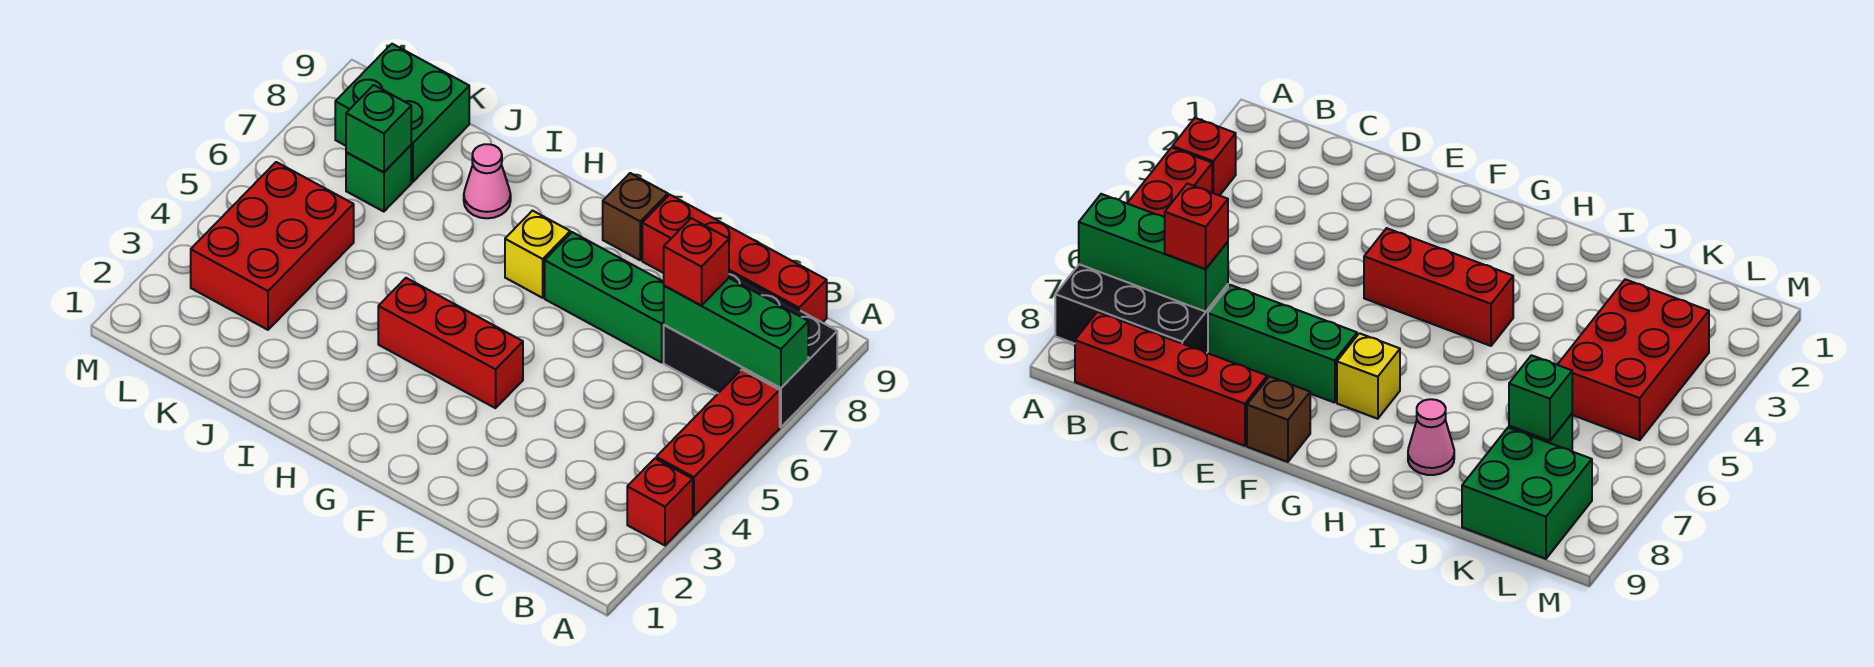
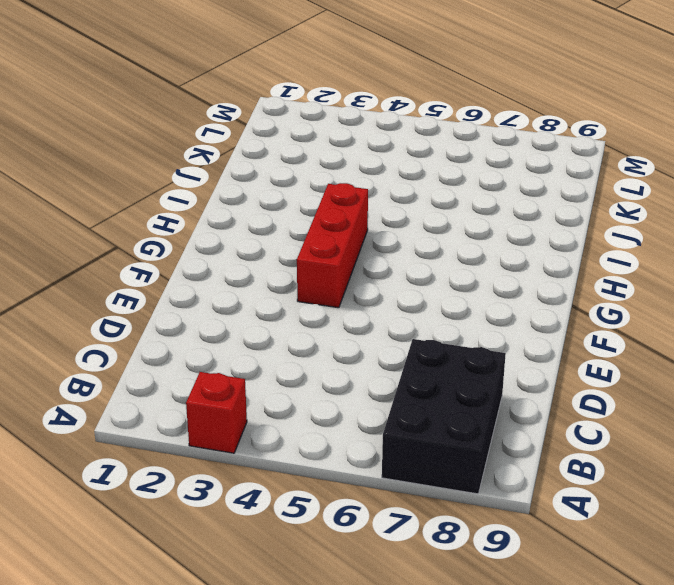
none -> red 1x3 brick [656,370,780,516]
none -> red 1x4 brick [642,195,827,323]
none -> green 1x3 brick [545,232,664,362]

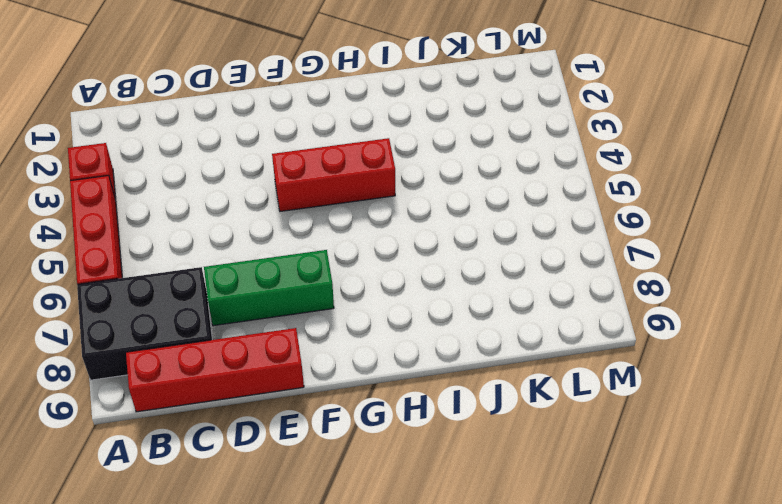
none -> brown 1x1 brick [603,173,668,260]
none -> yellow 1x1 brick [505,211,570,298]
none -> pink 1x1 cone [464,144,511,218]

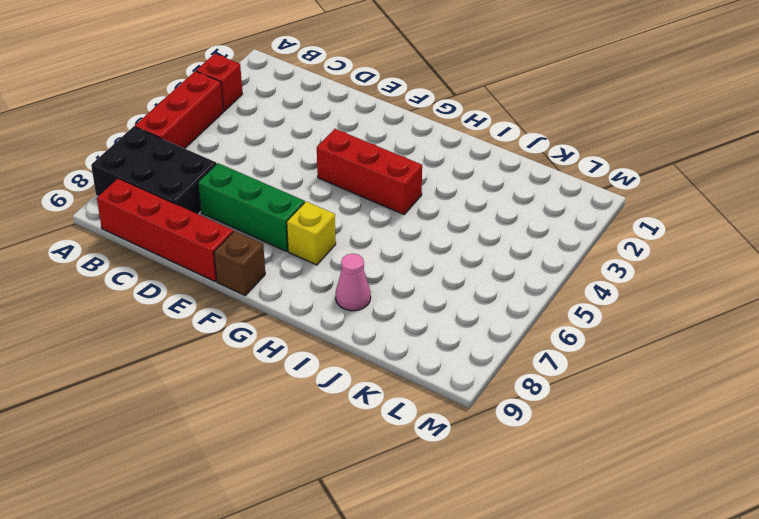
none -> red 2x3 brick [191,162,354,330]
none -> green 1x1 brick [346,145,411,212]
none -> green 2x2 brick [335,44,469,182]

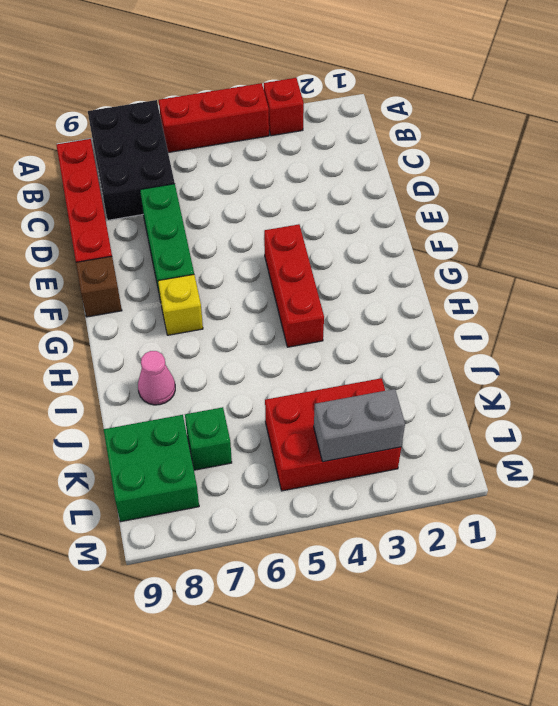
grey 1x2 brick [314,389,405,462] -> none
none -> green 1x3 brick [664,278,808,388]
none -> green 1x1 brick [346,85,411,172]
none -> red 1x1 brick [664,218,729,306]

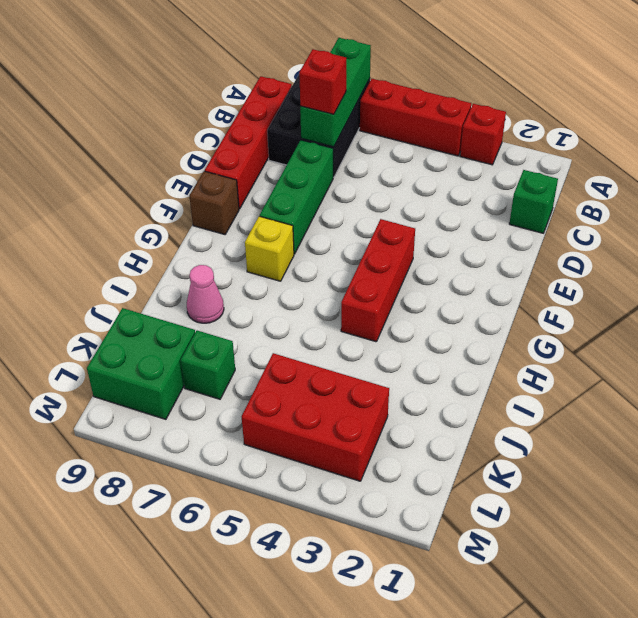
green 1x1 brick [509,170,558,233] -> green 1x1 brick moved to [346,85,411,172]

